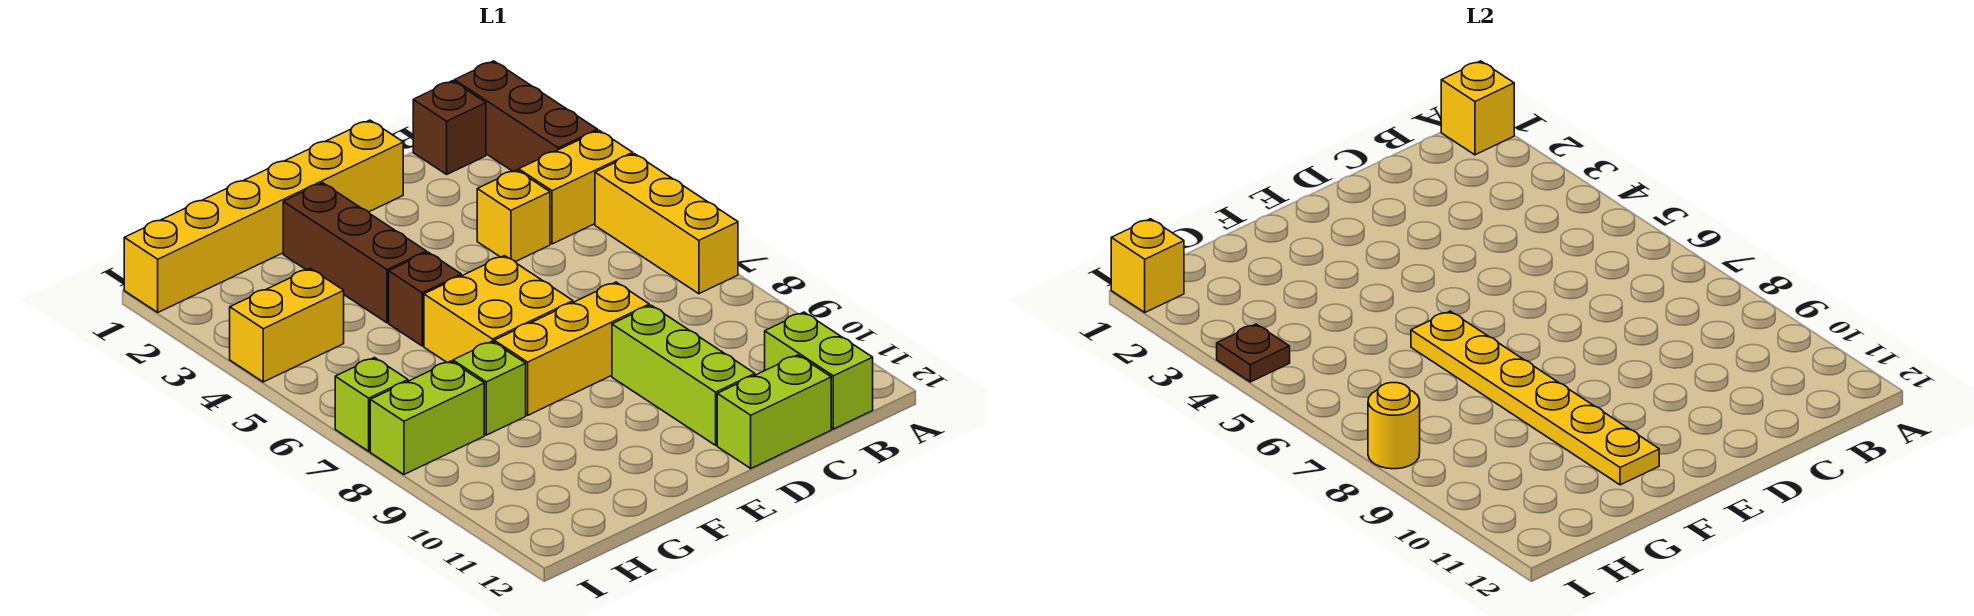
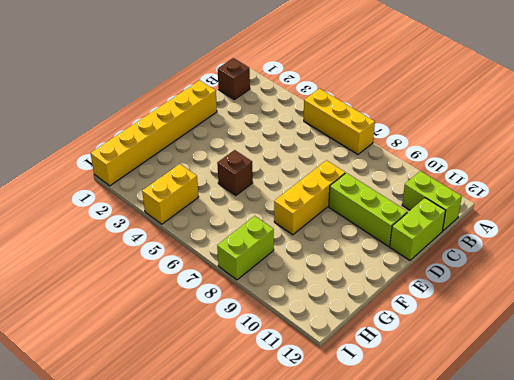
none -> brown 1x3 brick [454,61,598,171]
none -> yellow 1x2 brick [519,131,633,244]
none -> yellow 1x1 brick [477,170,550,262]

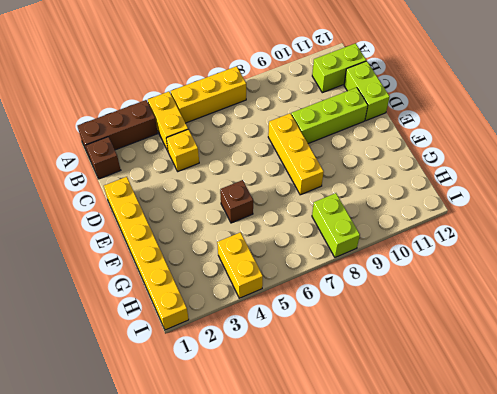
none -> yellow 2x2 brick [424,256,573,363]
none -> brown 1x3 brick [283,183,426,323]
none -> lime 1x1 brick [453,341,526,435]

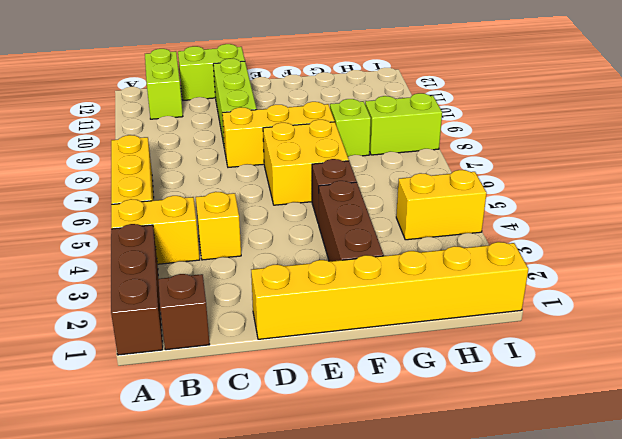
none -> lime 1x1 brick [335,358,408,451]
none -> yellow 1x1 brick [1441,61,1514,155]
none -> yellow 1x6 plate [1411,311,1659,485]

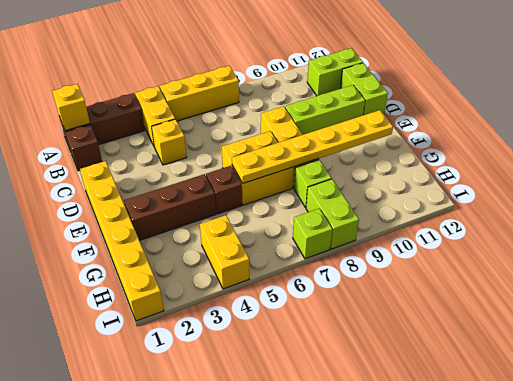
none -> yellow 1x1 brick [1111,219,1184,312]
none -> brown 1x1 plate [1217,324,1290,382]
none -> yellow 1x1 round brick [1368,383,1420,469]

